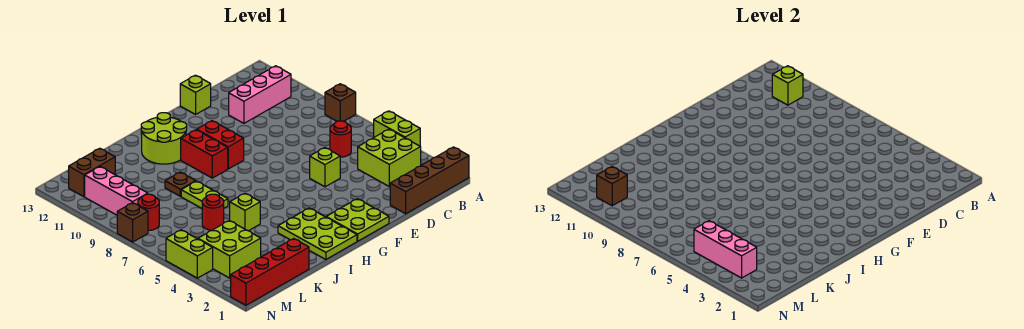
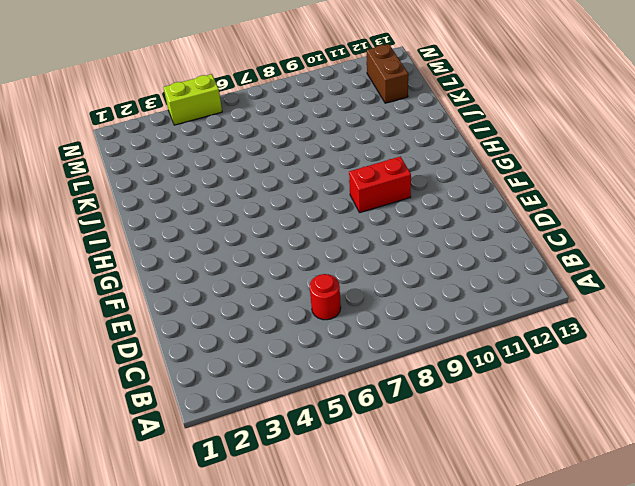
none -> brown 1x4 brick [390,147,469,214]
none -> lime 1x2 brick [374,111,420,146]
none -> brown 1x1 brick [325,84,356,121]

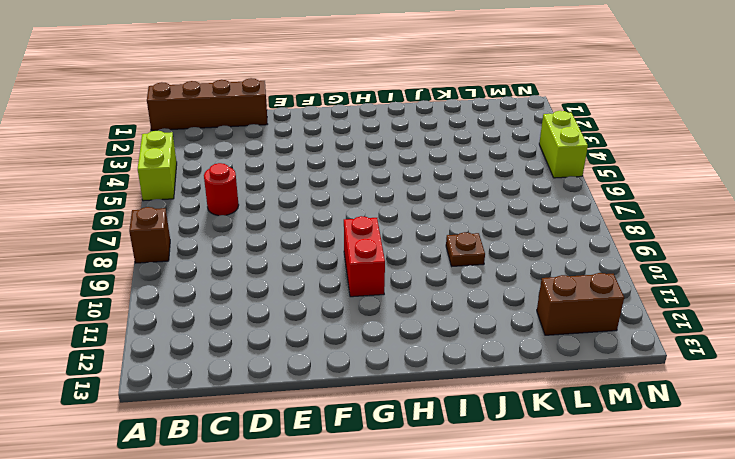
none -> lime 2x2 brick [358,129,421,186]
none -> pink 1x3 brick [229,66,291,123]
none -> lime 1x1 brick [310,148,340,187]

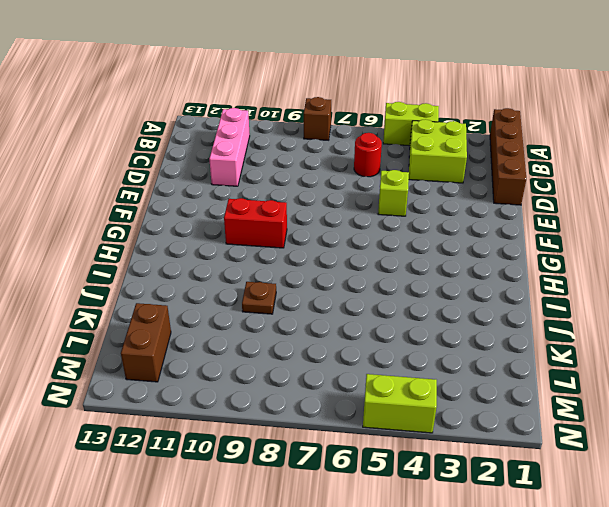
none -> lime 1x1 brick [180,75,211,114]
none -> lime 2x2 plate [326,199,389,241]
none -> lime 2x3 plate [278,208,357,260]

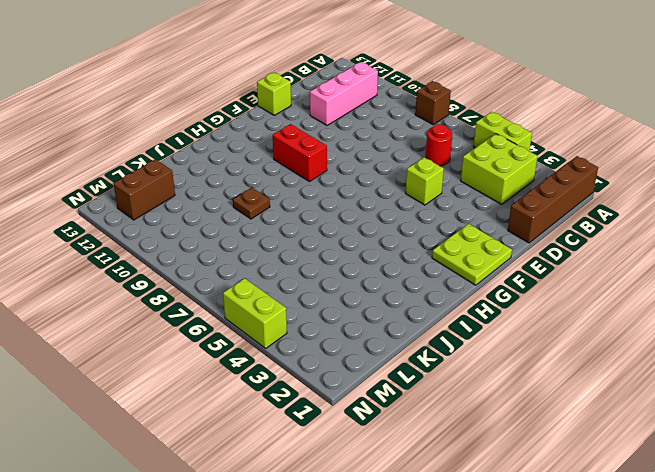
none -> lime 2x3 plate [278,208,357,260]
none -> red 1x2 brick [181,130,228,178]
none -> lime 2x2 round brick [141,113,187,164]

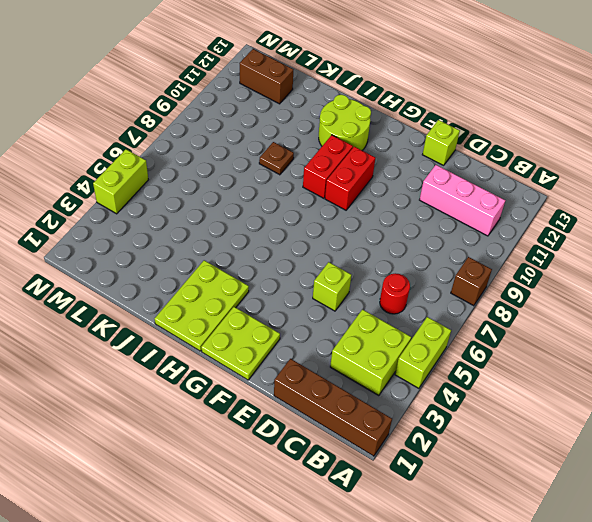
none -> lime 1x1 brick [230,193,260,231]
none -> lime 1x2 plate [181,181,228,208]
none -> red 1x4 brick [231,239,309,305]

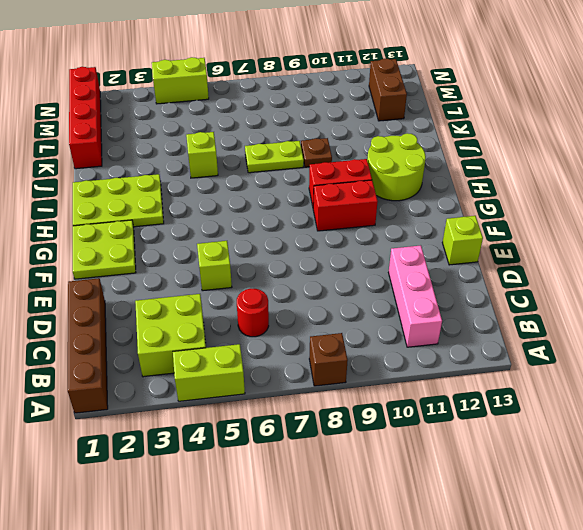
none -> red 1x1 round brick [202,194,224,230]
none -> lime 2x2 brick [198,220,261,278]
none -> red 1x1 round brick [138,194,159,230]

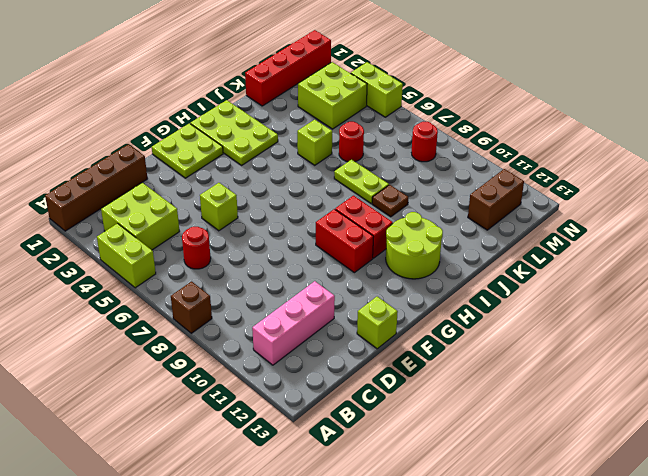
none -> pink 1x3 brick [85,167,148,215]
none -> brown 1x1 brick [117,203,148,242]
none -> lime 1x1 brick [772,66,803,105]

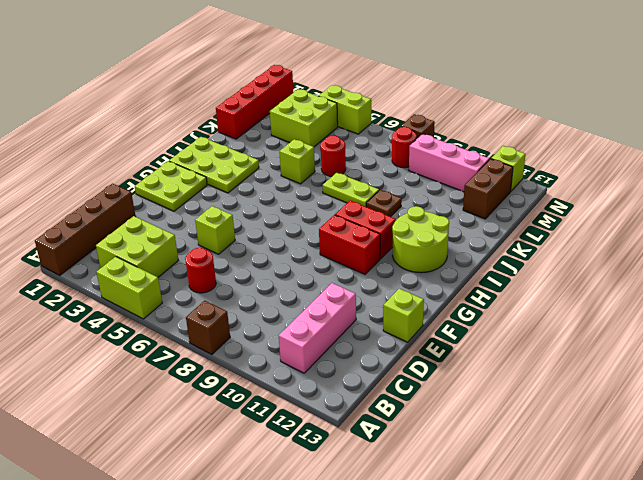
lime 1x1 brick [491,146,525,191] -> lime 1x1 brick moved to [772,66,803,105]
none -> pink 1x3 brick [694,221,757,278]
none -> brown 1x1 brick [597,167,627,206]

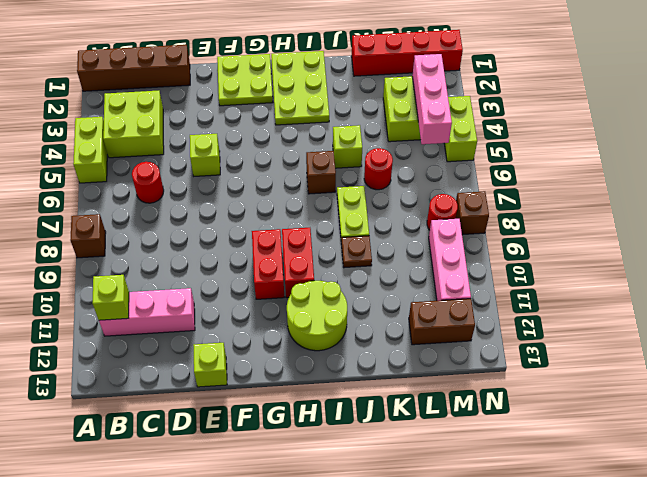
brown 1x1 brick [306,151,336,194] -> brown 1x1 brick moved to [597,167,627,206]

